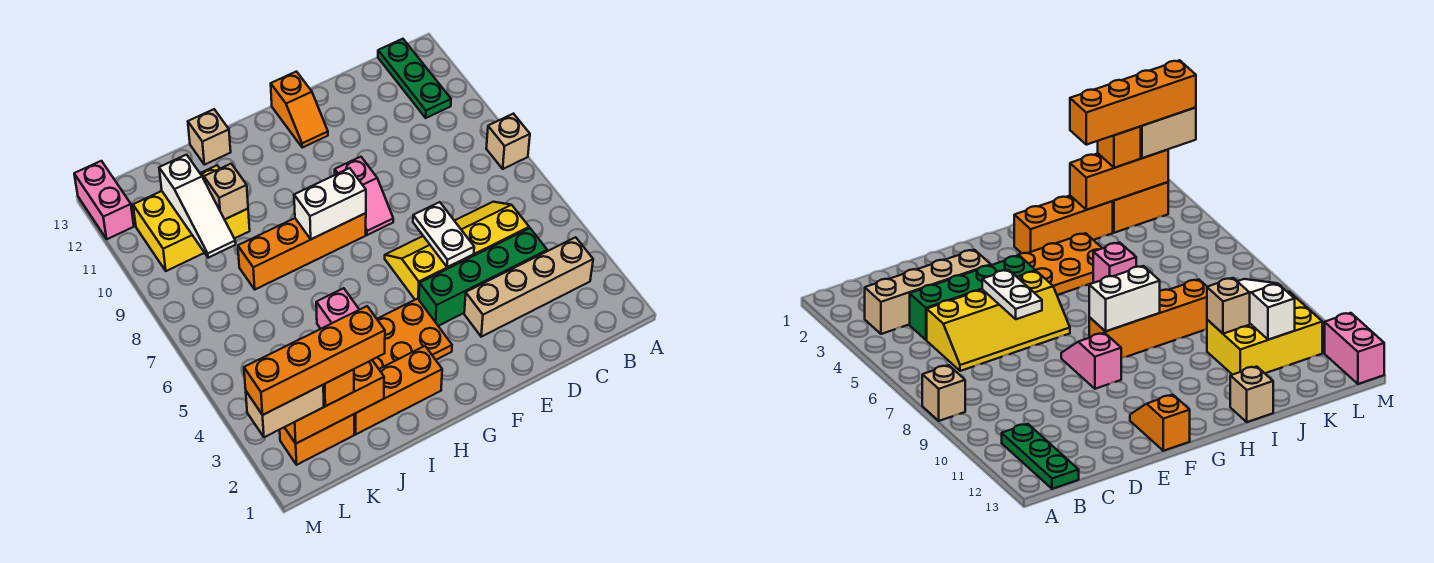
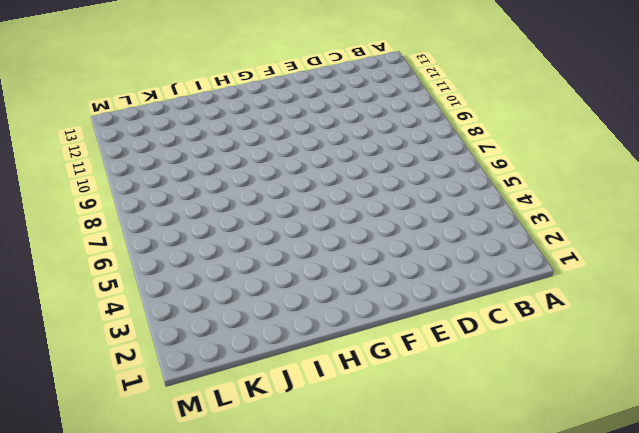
none -> tan 1x1 brick [486,114,530,169]
none -> tan 1x4 brick [464,237,593,337]
none -> green 1x3 plate [378,39,451,118]

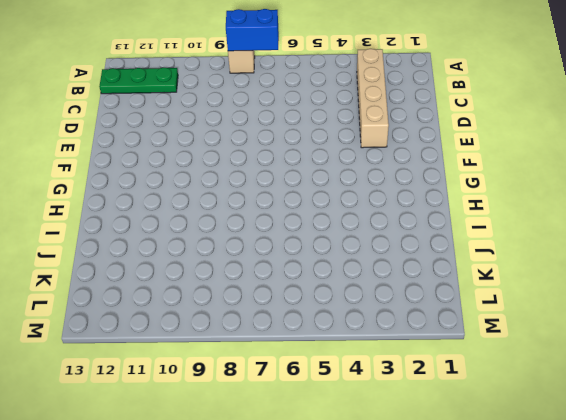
blue 1x2 brick [226,9,279,51] -> none
none -> green 1x4 brick [419,228,547,326]
none -> yellow 2x4 slope [385,202,529,300]
none -> pink 1x2 slope [335,157,393,235]

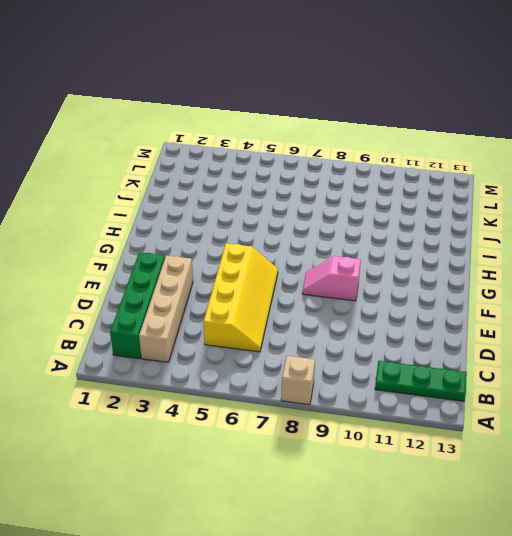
green 1x4 brick [110,252,165,359] -> green 1x4 brick moved to [419,228,547,326]
none -> orange 1x2 slope [271,72,328,148]
none -> orange 2x3 plate [373,299,452,369]
none -> orange 1x4 brick [238,213,366,289]

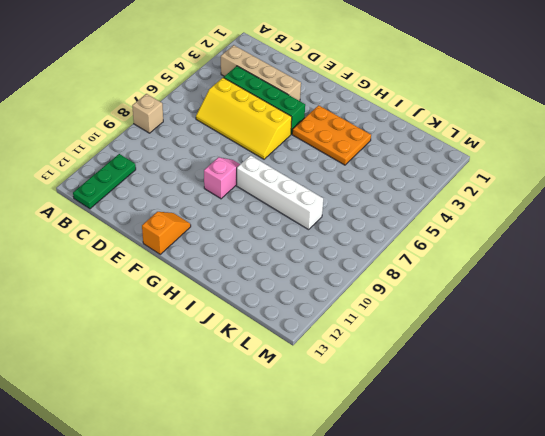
white 1x4 brick [237,155,323,230] -> orange 1x4 brick [238,213,366,289]
none -> orange 1x3 brick [354,346,442,434]
none -> pink 1x1 brick [316,288,359,329]
none -> tan 1x1 brick [188,109,231,165]

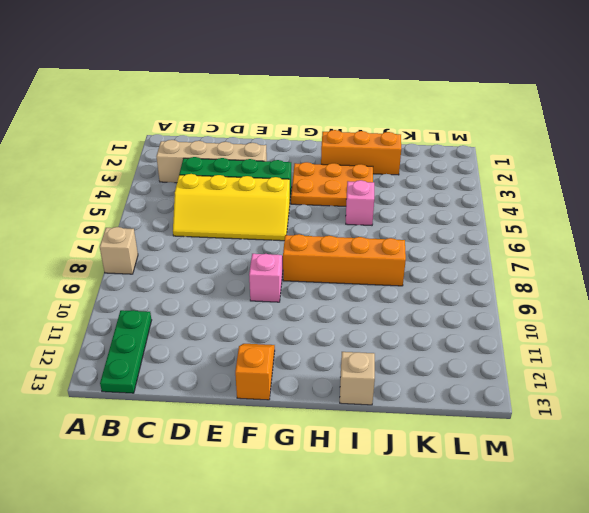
none -> yellow 2x3 brick [133,165,250,271]
none -> orange 1x2 brick [280,414,354,465]
none -> pink 1x2 brick [74,161,134,239]

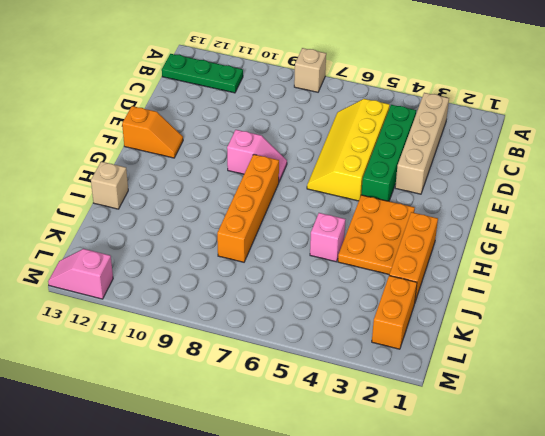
pink 1x2 slope [48,249,113,299] -> pink 1x2 brick [74,161,134,239]
none -> yellow 2x3 brick [133,165,250,271]
none -> white 1x2 plate [413,202,474,267]
none -> white 1x2 brick [294,168,366,239]

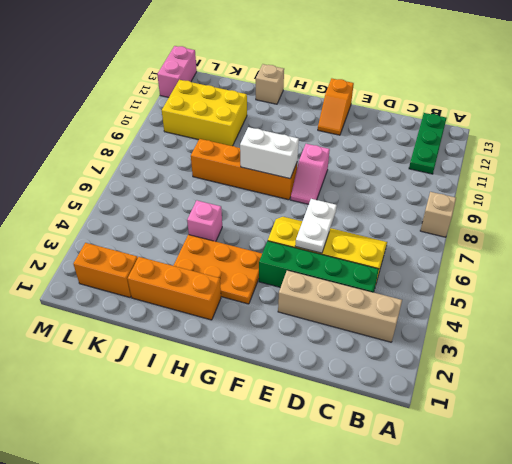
none -> orange 1x3 brick [284,360,384,443]
none -> tan 1x1 brick [204,164,248,219]
none -> white 1x3 slope [159,155,236,258]

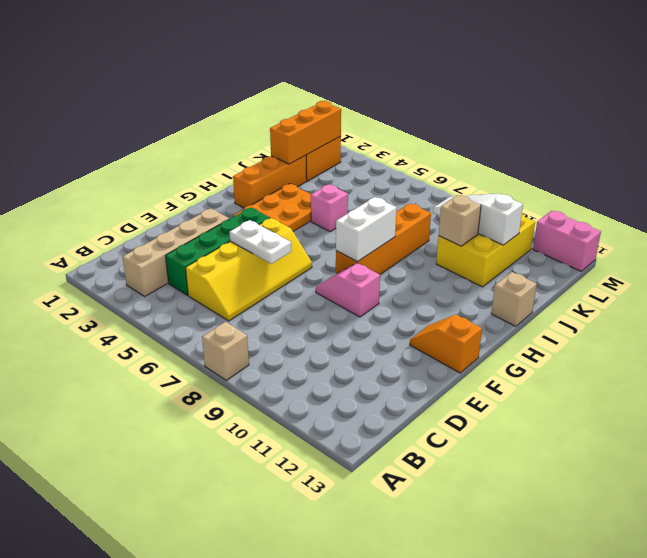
none -> green 1x3 plate [378,39,451,118]
none -> orange 1x1 brick [323,369,354,406]
none -> tan 1x2 brick [246,385,324,437]

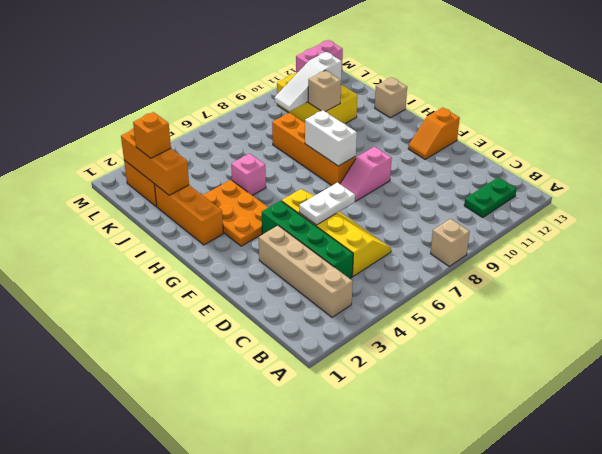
green 1x2 plate [464,177,517,217] -> green 1x3 plate [378,39,451,118]
none -> tan 1x2 brick [246,385,324,437]
none -> orange 1x4 brick [244,306,385,415]

